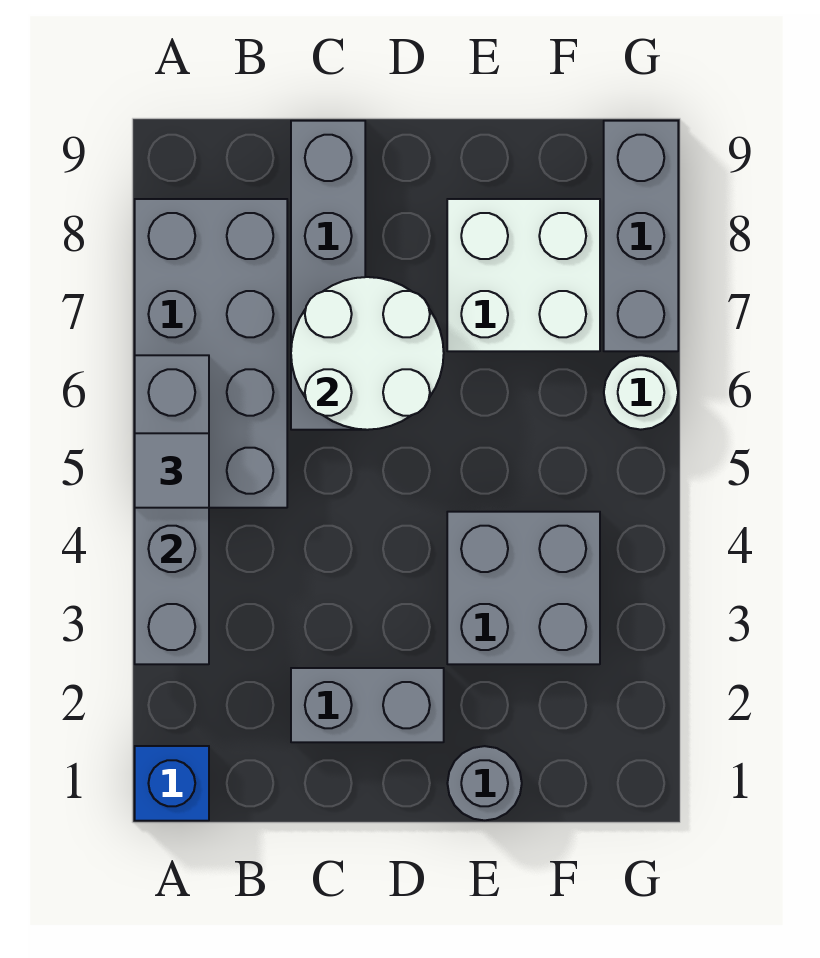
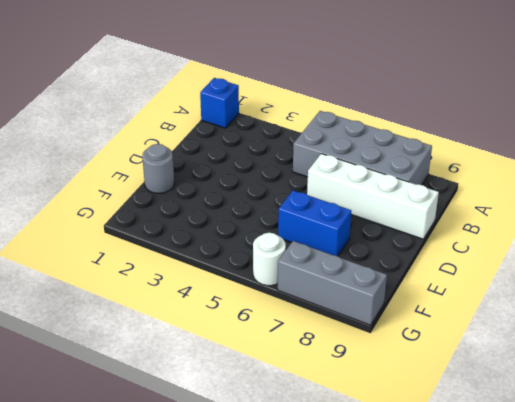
white 1x4 brick [307,154,439,239] -> grey 1x4 brick [291,121,365,430]
blue 1x2 brick [278,190,351,256] -> white 2x2 brick [447,199,600,351]
none -> grey 1x2 brick [291,668,444,742]
none -> grey 2x2 brick [447,512,600,664]
none -> grey 1x4 brick [135,355,209,664]

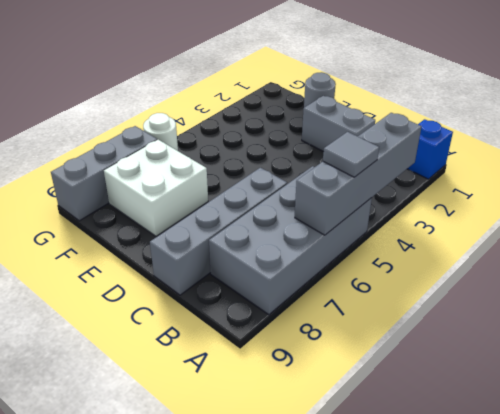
none -> grey 2x2 brick [447,512,600,664]
none -> white 2x2 round brick [291,277,444,430]

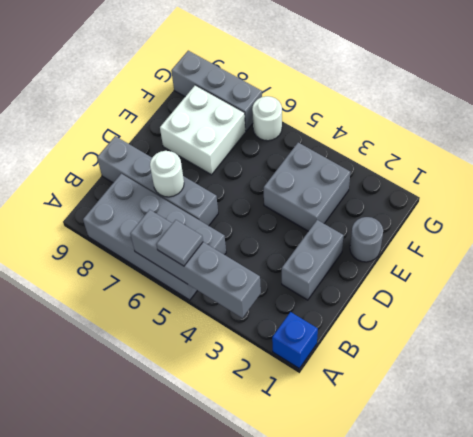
white 1x1 round brick [150,151,184,197] -> white 2x2 round brick [291,277,444,430]

